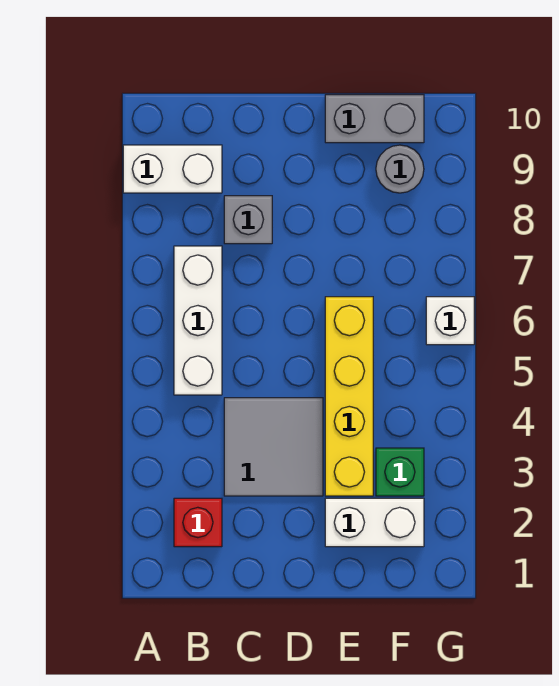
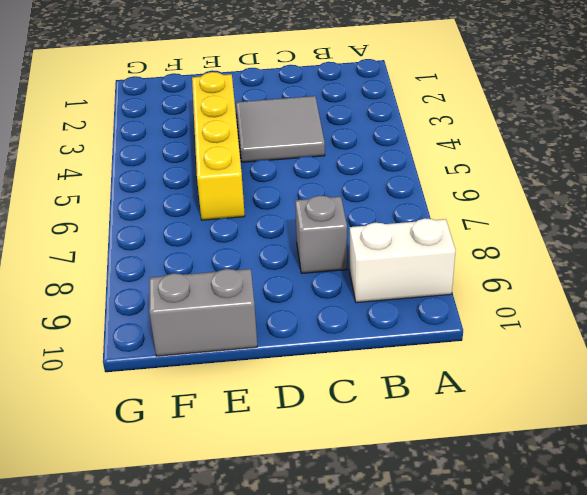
none -> red 1x1 brick [174,498,222,547]
none -> white 1x3 brick [174,246,222,395]

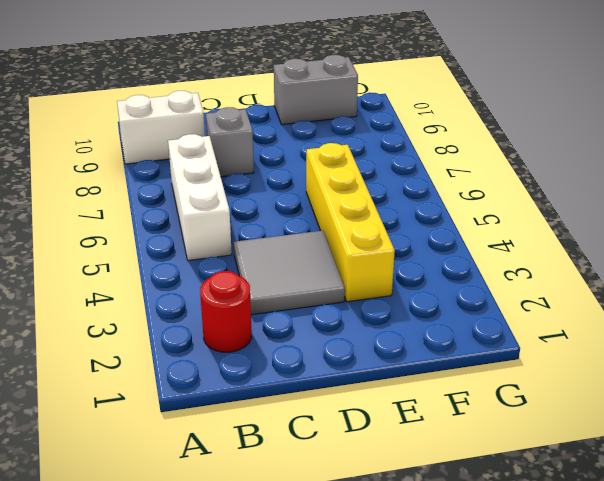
red 1x1 round brick [200,271,252,352] -> red 1x1 brick [174,498,222,547]
none -> white 1x2 brick [325,498,424,547]
none -> green 1x1 brick [376,448,424,496]

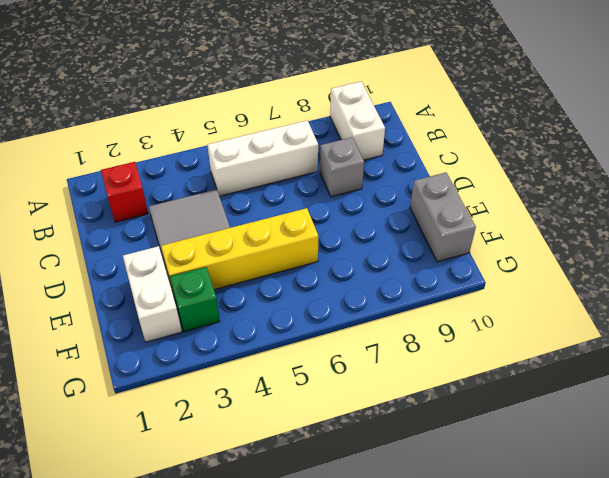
none -> grey 1x1 round brick [376,145,424,193]
none -> white 1x1 brick [426,297,474,345]

